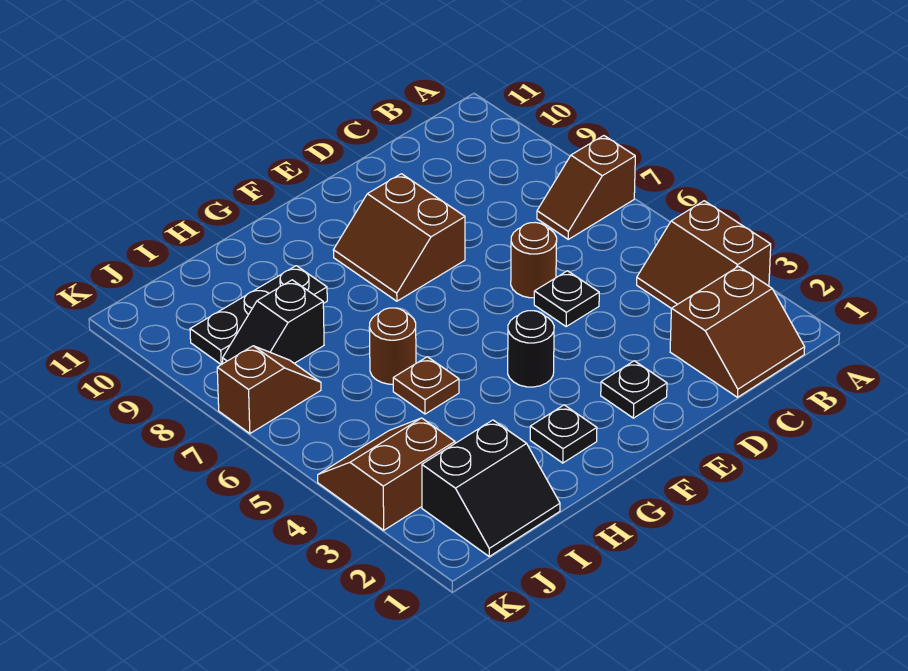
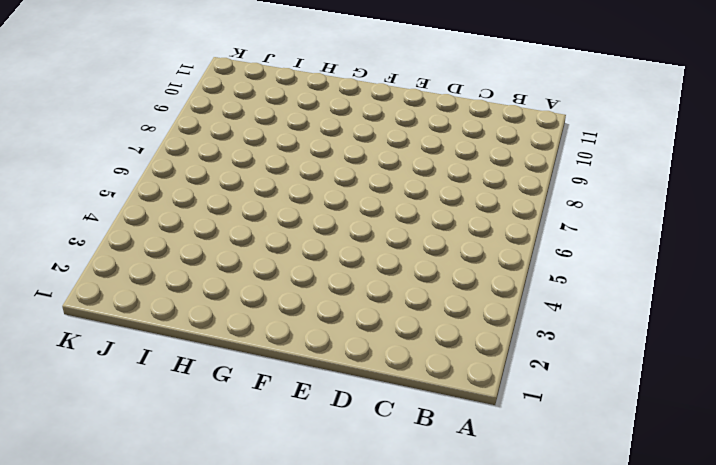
none -> brown 2x2 slope [637,201,771,308]
none -> brown 1x2 slope [537,136,635,239]
none -> brown 2x2 slope [670,267,805,397]

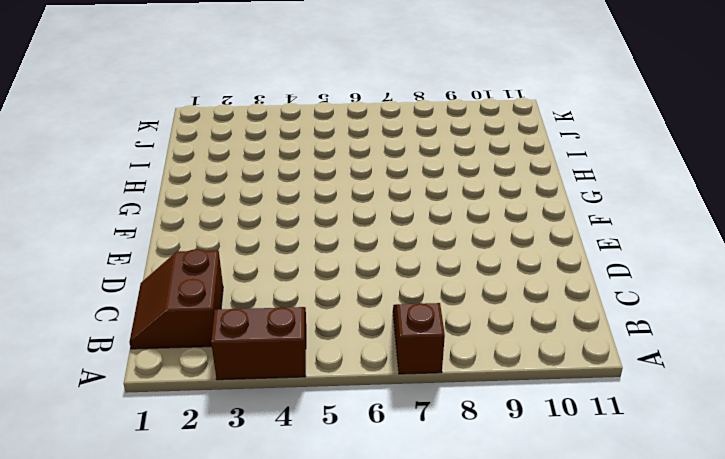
none -> black 1x1 plate [534,271,599,326]
none -> brown 1x1 round brick [511,222,557,298]
none -> black 1x1 plate [601,361,667,418]

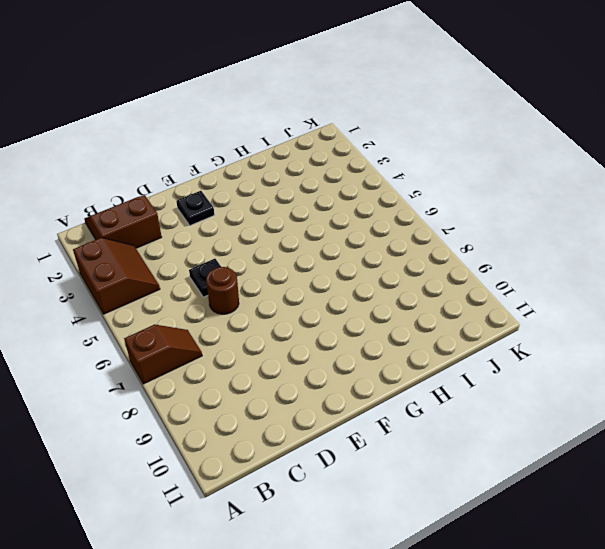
none -> brown 2x2 slope [333,174,465,301]
none -> black 1x1 round brick [508,311,554,387]
none -> black 1x1 plate [530,405,597,463]

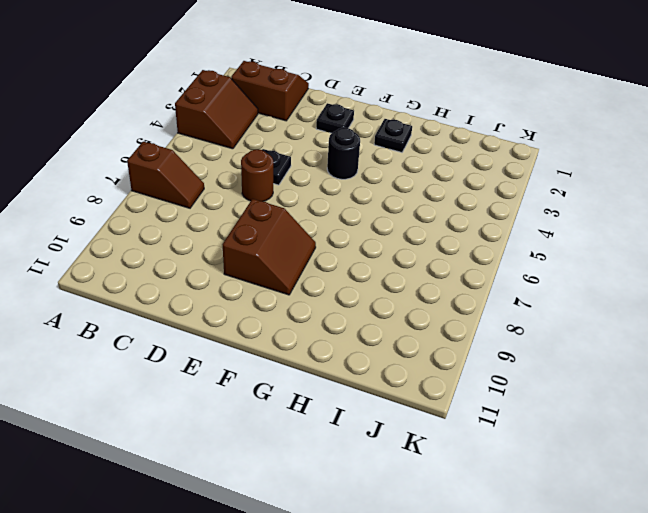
none -> brown 1x1 plate [393,357,459,414]
none -> brown 1x1 round brick [369,308,416,384]
none -> black 1x3 plate [190,266,327,364]

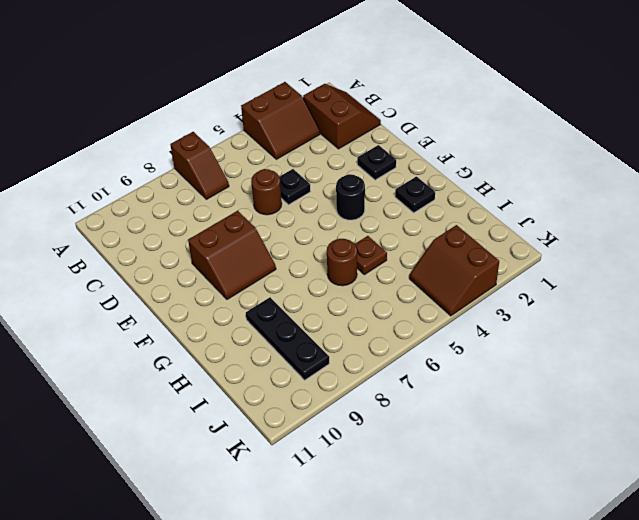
none -> black 2x2 slope [422,420,560,556]
none -> black 1x2 slope [223,280,324,363]
none -> brown 1x2 slope [217,346,321,433]

